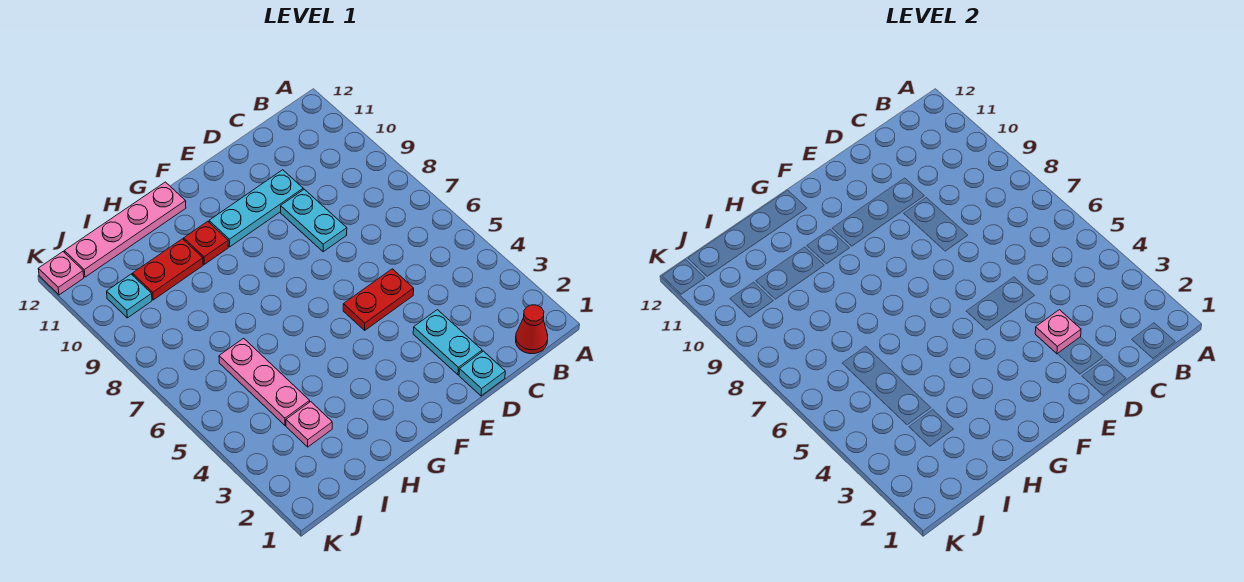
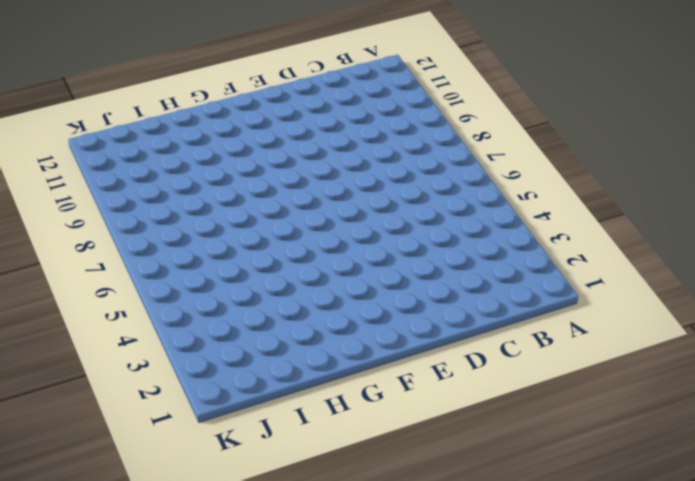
none -> red 1x1 cone [516,305,548,354]
none -> cyan 1x1 plate [459,351,505,396]
none -> cyan 1x2 plate [413,310,482,375]

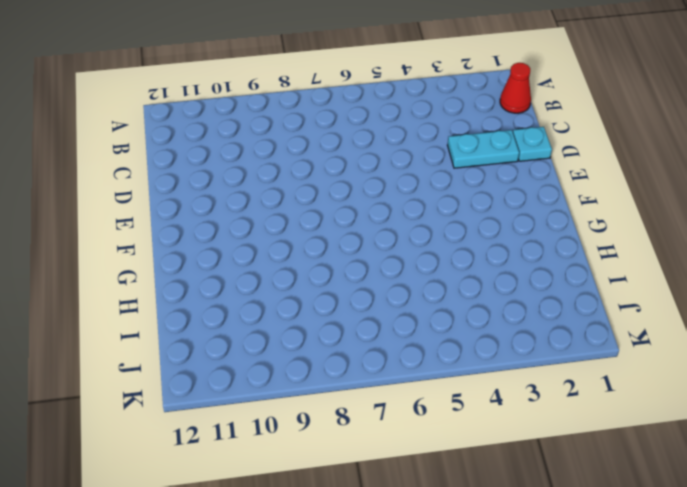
none -> red 1x2 plate [343,269,414,330]
none -> cyan 1x2 plate [281,189,347,252]
none -> cyan 1x3 plate [209,170,303,247]

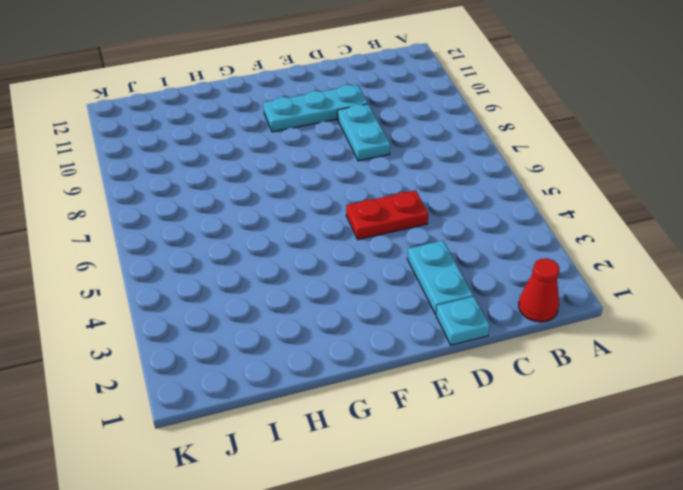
none -> red 1x1 plate [184,221,228,264]
none -> pink 1x4 plate [64,182,186,277]
none -> red 1x2 plate [132,239,203,300]

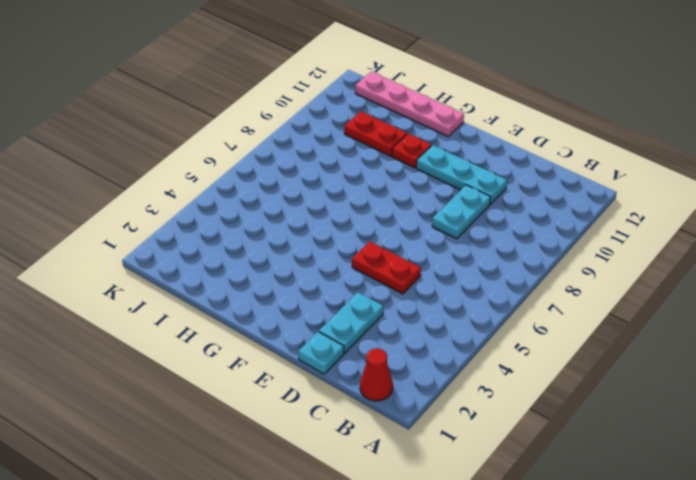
none -> pink 1x1 plate [286,402,332,447]
none -> pink 1x3 plate [219,338,310,425]
none -> cyan 1x1 plate [107,274,152,318]

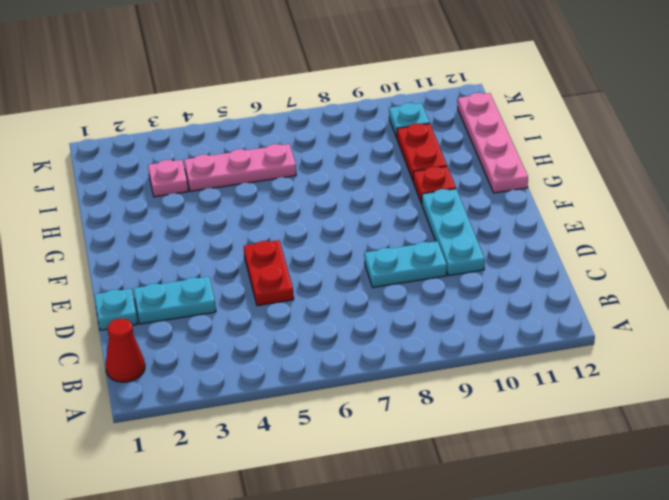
none -> pink 1x1 plate [38,252,84,295]
none -> pink 1x1 plate [1035,310,1081,354]

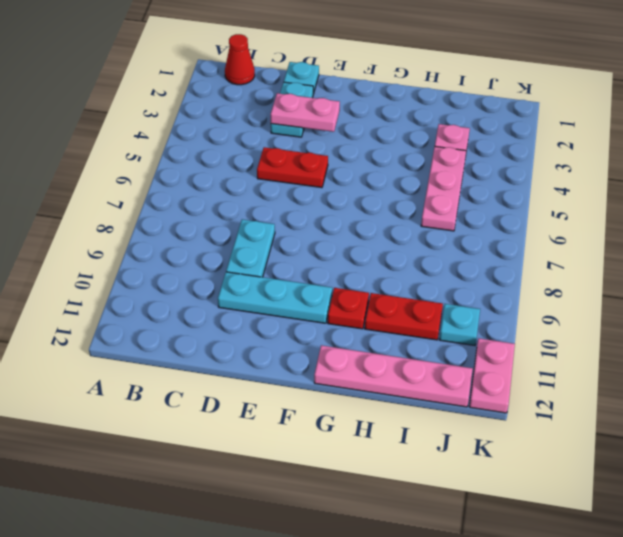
pink 1x2 plate [271,93,340,132] -> pink 1x1 plate [1035,310,1081,354]
pink 1x2 plate [469,338,515,413] -> pink 1x1 plate [38,252,84,295]

